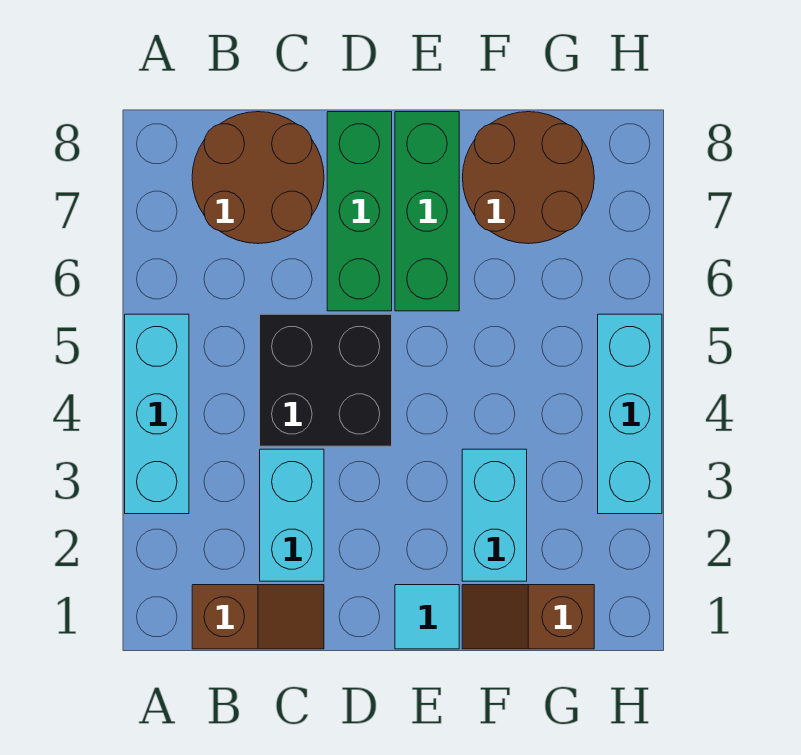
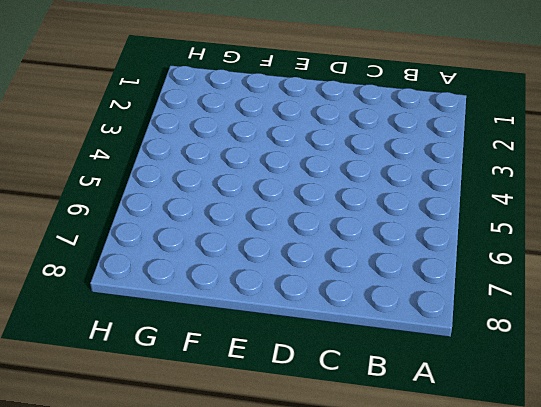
none -> cyan 1x3 brick [125,314,189,514]
none -> brown 1x2 slope [192,585,324,649]
none -> brown 2x2 round brick [192,112,324,244]

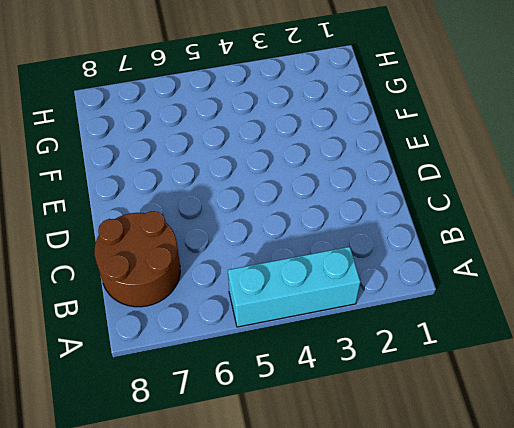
none -> brown 1x2 slope [192,585,324,649]
none -> cyan 1x2 brick [260,449,324,581]
none -> black 2x2 brick [260,314,392,446]

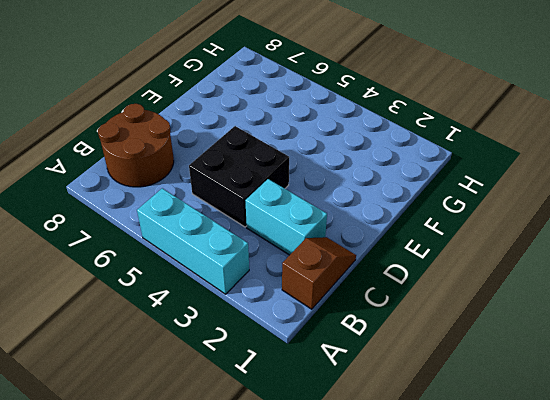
none -> green 1x3 brick [327,112,392,311]
none -> cyan 1x1 tile [395,585,459,649]
none -> green 1x3 brick [395,112,459,311]

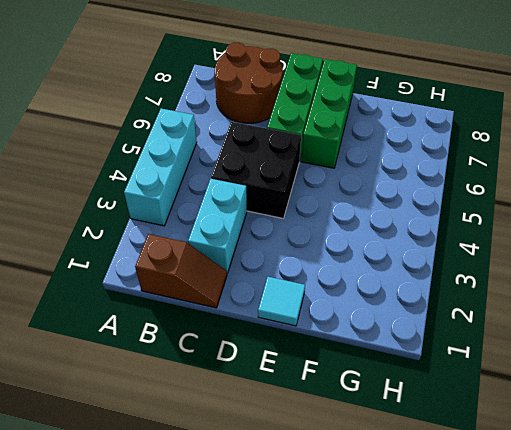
none -> brown 1x2 slope [462,585,594,649]
none -> cyan 1x2 brick [462,449,527,581]
none -> brown 2x2 round brick [462,112,594,244]

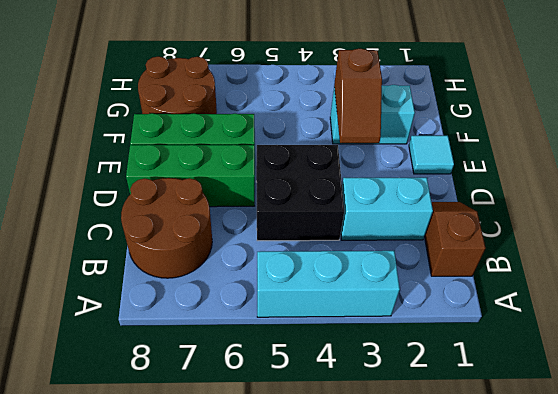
brown 1x2 slope [334,49,382,143] -> brown 1x2 slope moved to [462,585,594,649]
none -> cyan 1x3 brick [598,314,662,514]

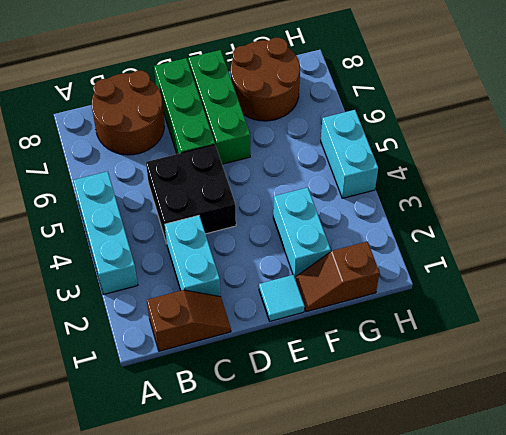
cyan 1x2 brick [321,110,378,198] -> cyan 1x3 brick [598,314,662,514]

